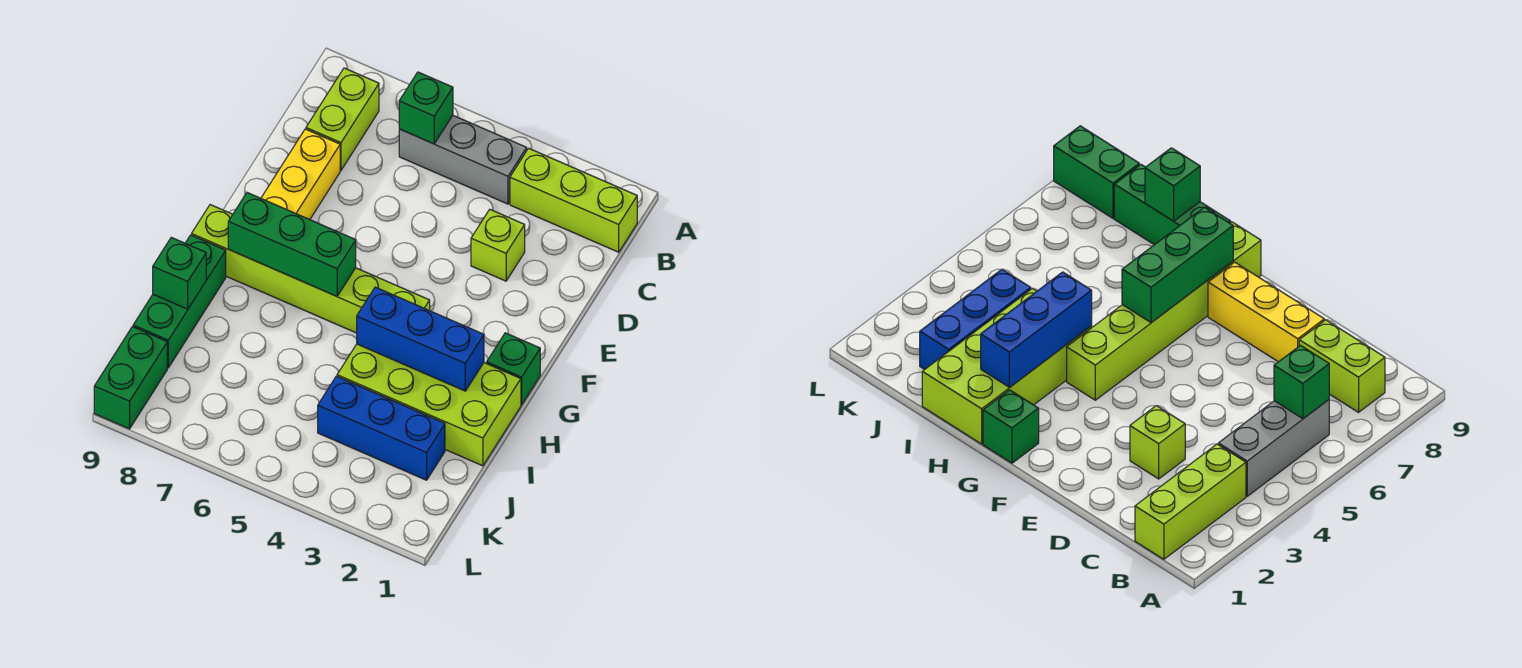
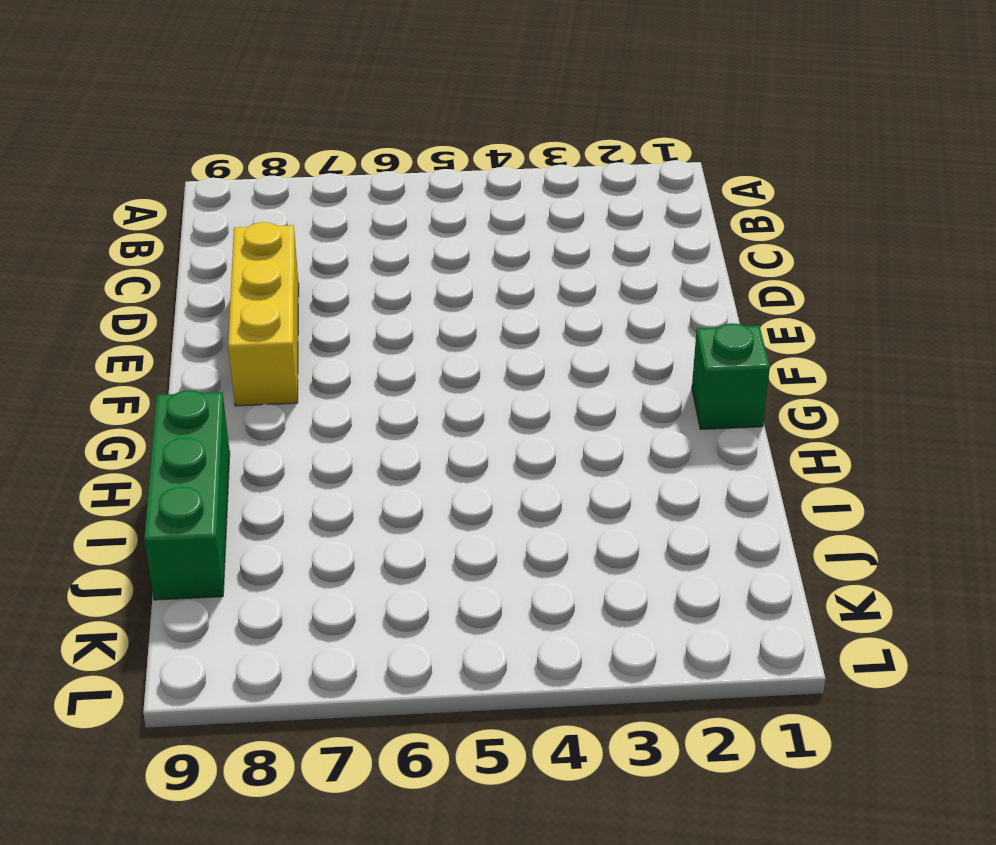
none -> lime 1x3 brick [510,148,637,252]
none -> grey 1x3 brick [399,116,527,204]
none -> lime 1x2 brick [306,68,379,170]

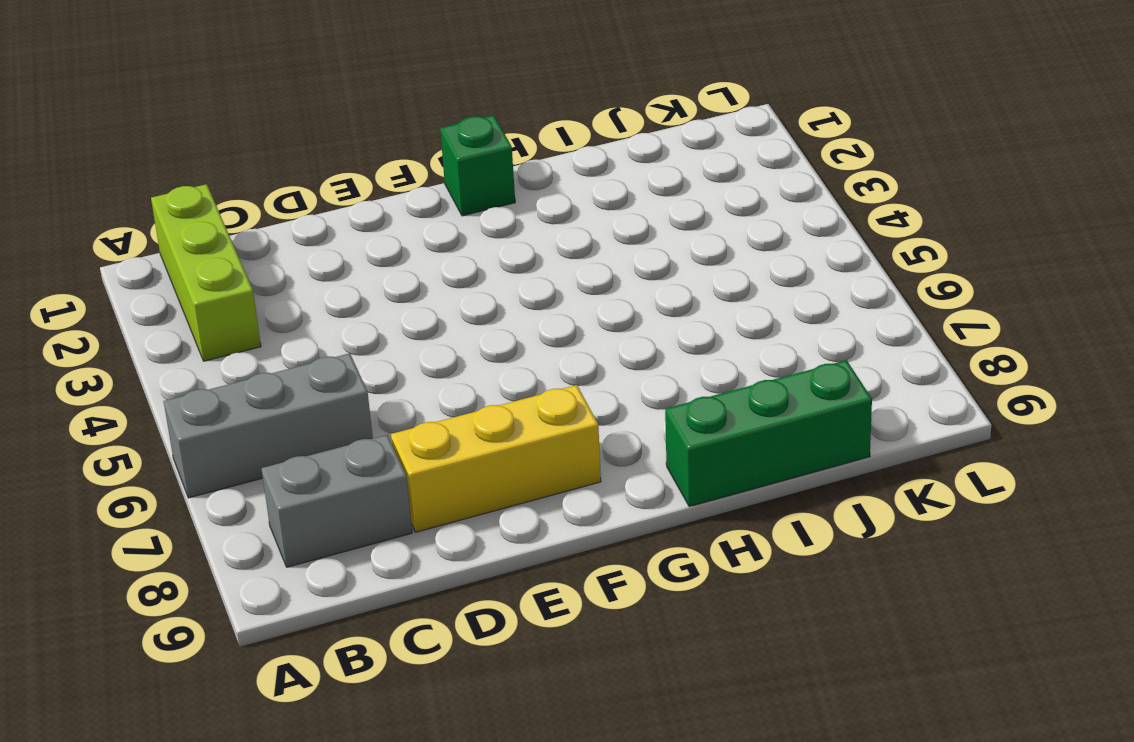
grey 1x3 brick [164,353,373,498] -> grey 1x3 brick turned to [399,116,527,204]
grey 1x2 brick [261,435,412,567] -> lime 1x2 brick [306,68,379,170]
none -> lime 1x1 brick [471,209,525,281]
none -> lime 1x6 brick [192,205,430,333]
none -> lime 2x4 brick [337,344,521,466]

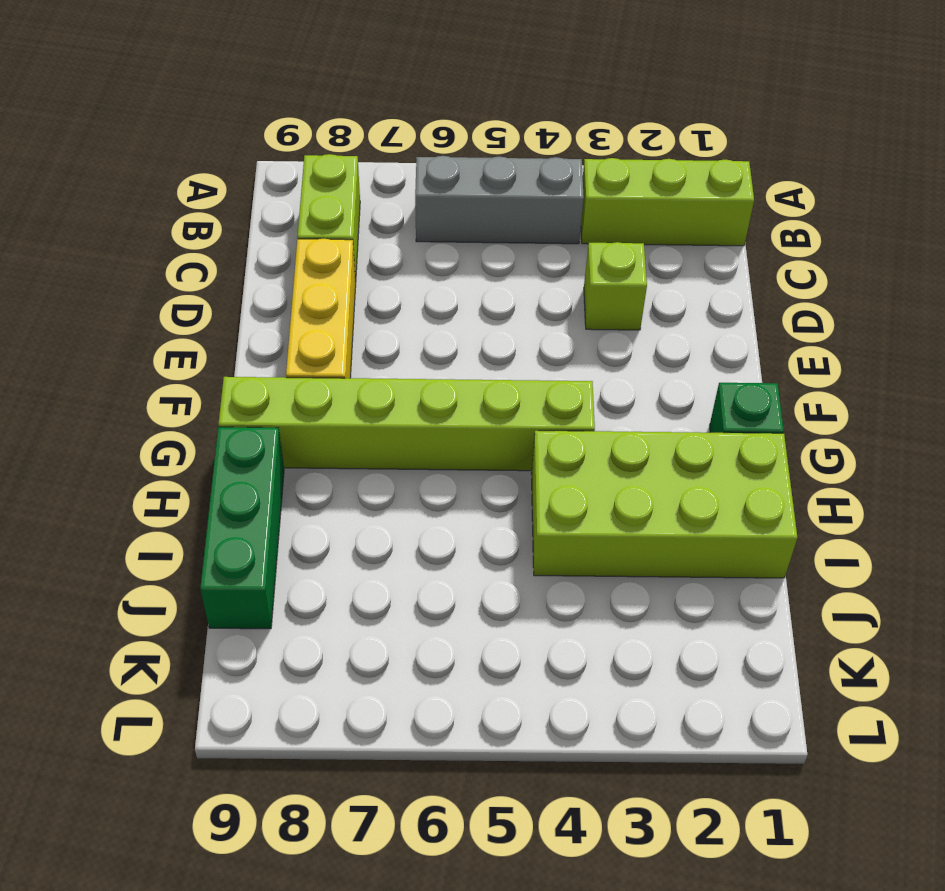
none -> blue 1x3 brick [318,376,445,480]
none -> green 1x2 brick [94,327,167,429]
none -> green 1x1 brick [399,72,453,144]

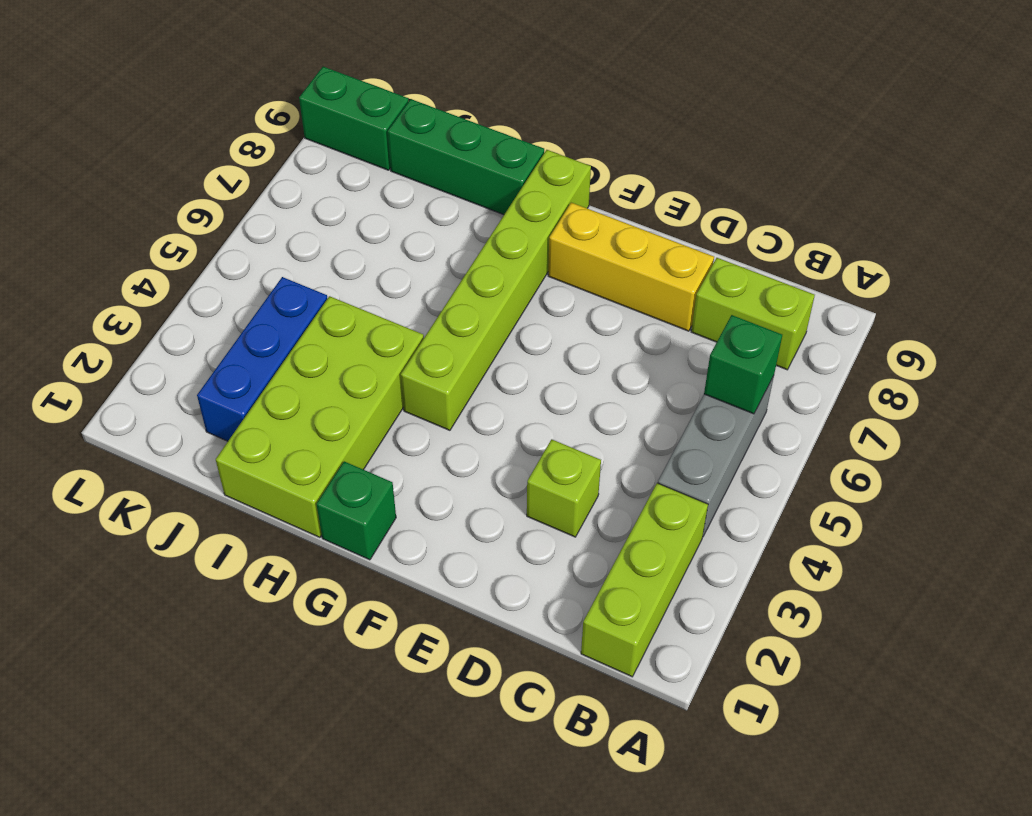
none -> green 1x3 brick [228,193,356,296]
none -> blue 1x3 brick [357,287,484,391]
none -> green 1x1 brick [153,237,206,309]

